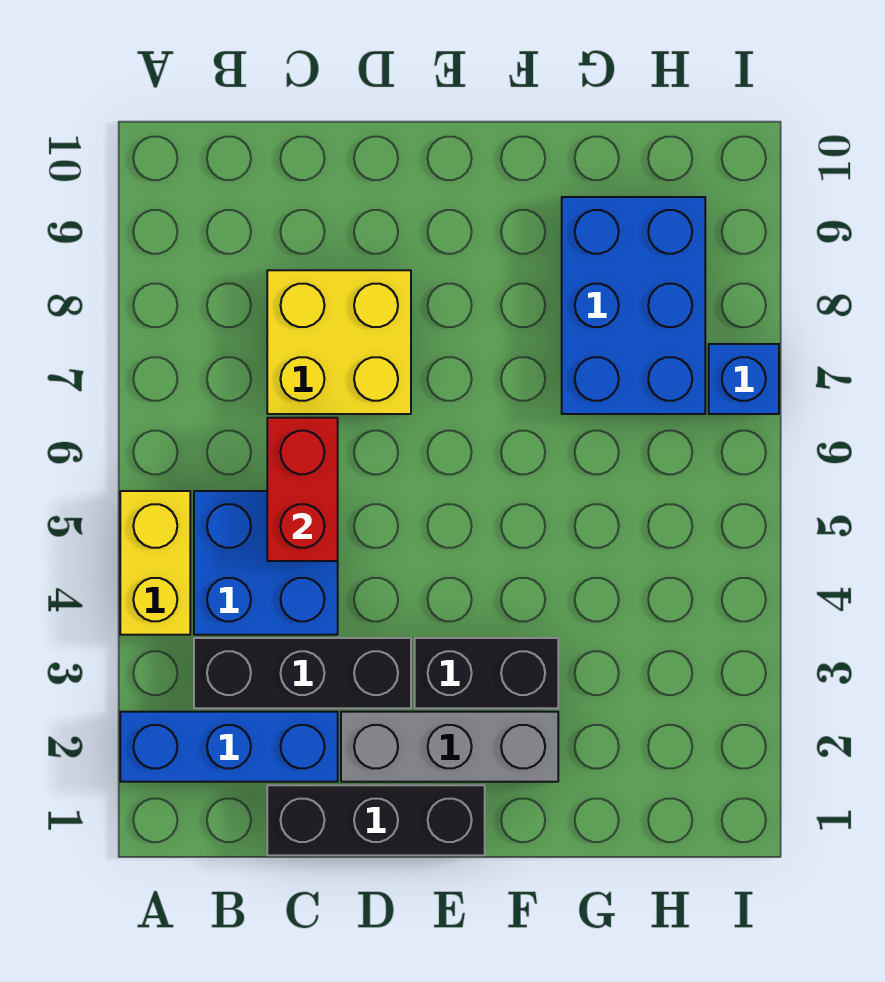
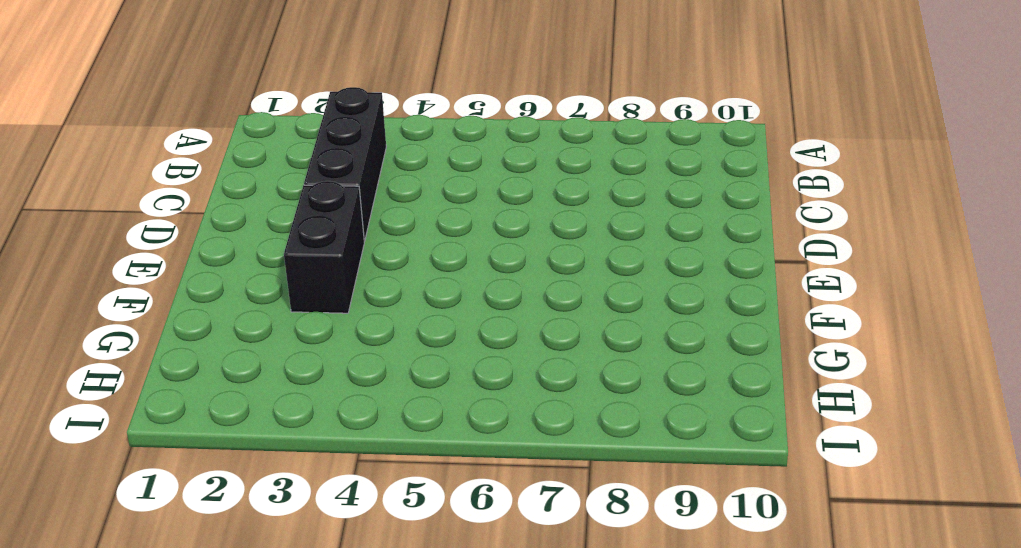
none -> blue 1x3 brick [120,712,338,782]
none -> yellow 1x2 brick [120,491,190,635]

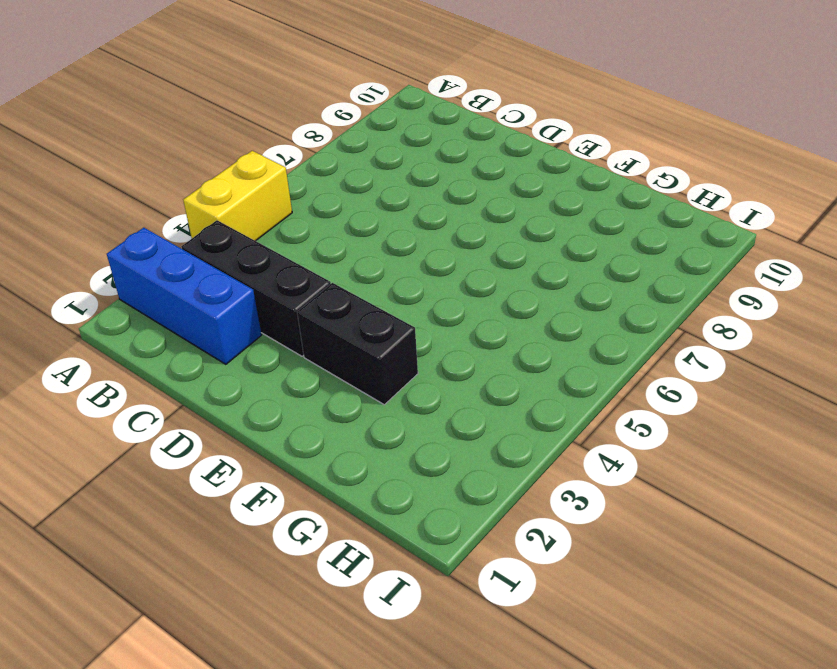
none -> blue 2x2 brick [194,491,338,635]
none -> black 1x3 brick [267,785,485,855]

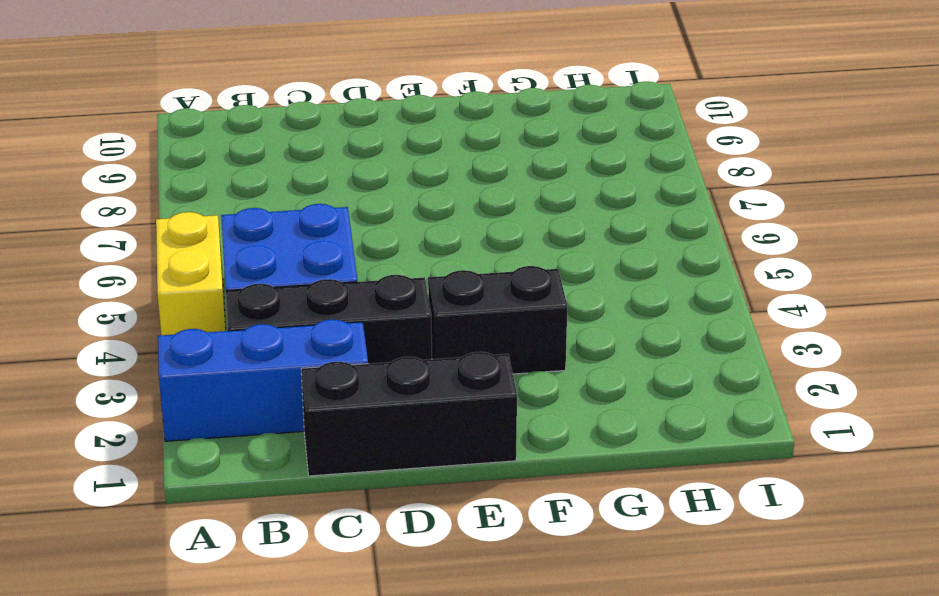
none -> yellow 2x2 brick [267,270,411,414]
none -> grey 1x3 brick [341,712,558,782]

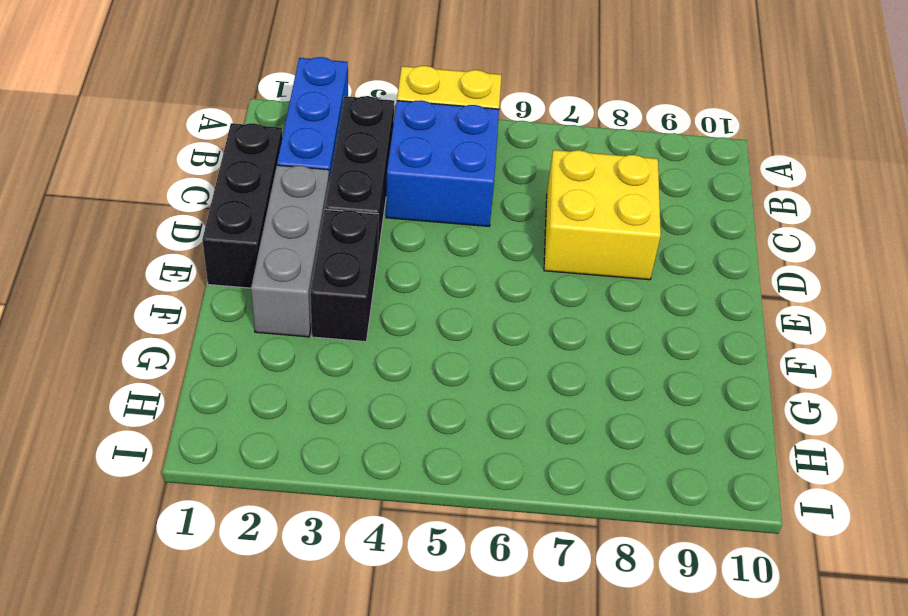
none -> blue 2x3 brick [562,197,705,414]
none -> blue 1x1 brick [709,344,779,414]

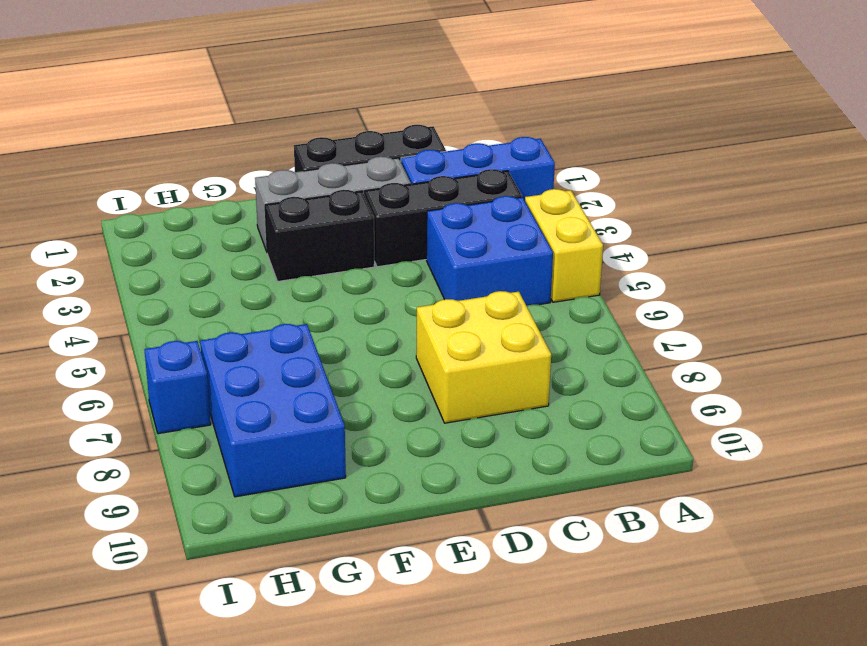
none -> red 1x2 brick [267,418,338,561]

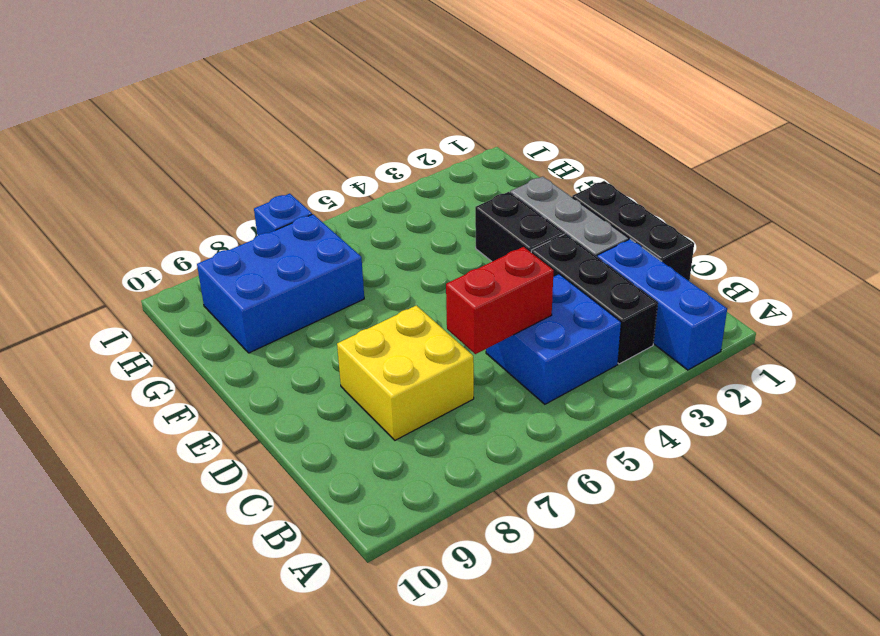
none -> yellow 1x2 brick [120,491,190,635]

